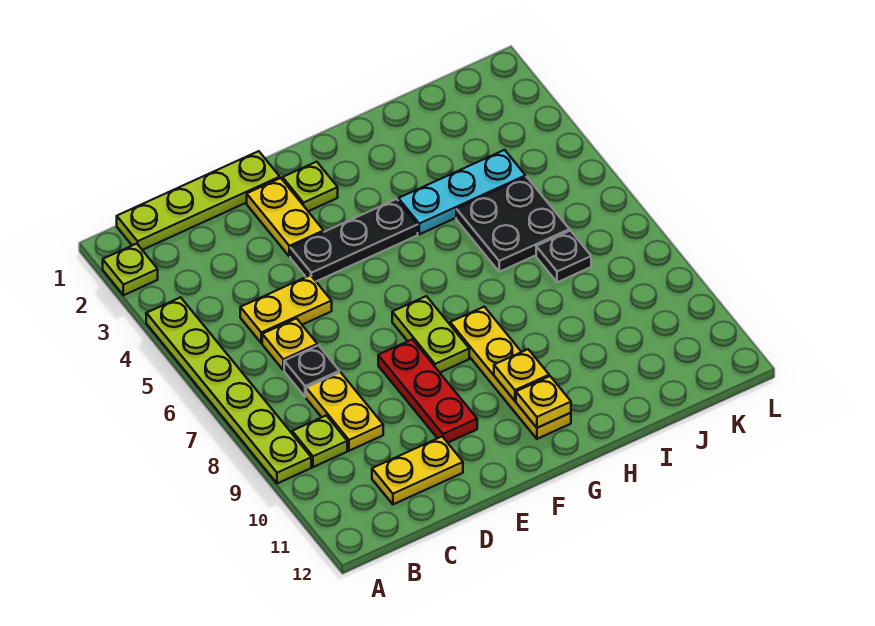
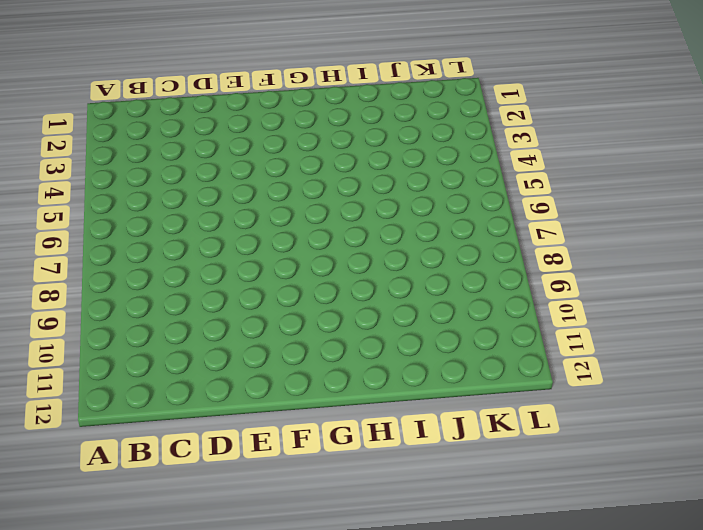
none -> lime 1x1 plate [103,244,158,295]
none -> lime 1x6 plate [146,297,311,484]
none -> lime 1x4 plate [117,151,280,250]

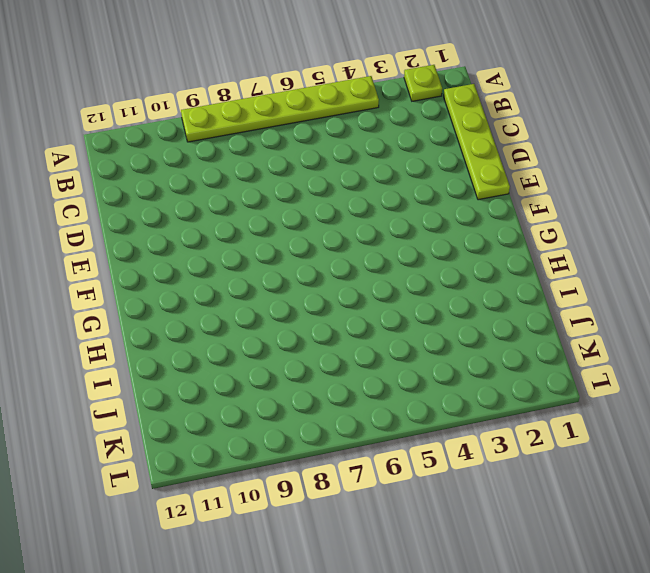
none -> lime 1x1 plate [292,415,347,467]
none -> yellow 1x2 plate [240,275,332,343]
none -> yellow 1x1 plate [262,318,317,370]

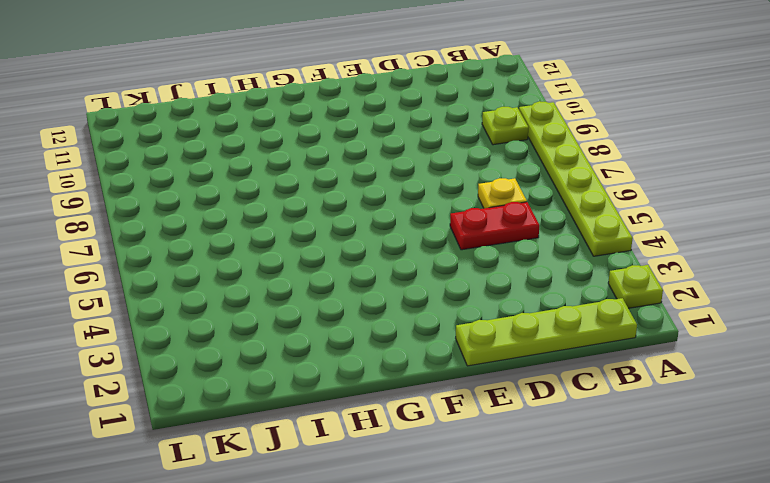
red 1x2 plate [450,202,539,250] -> yellow 1x2 plate [240,275,332,343]
none -> black 1x1 plate [284,345,339,397]
none -> yellow 1x2 plate [306,372,383,451]
none -> yellow 1x2 plate [372,437,463,504]

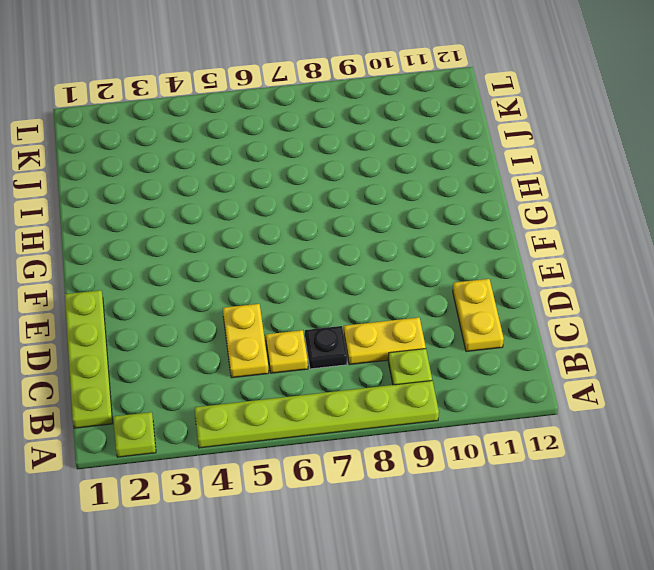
none -> yellow 1x2 plate [247,178,324,257]
none -> black 1x3 plate [290,199,418,281]
none -> red 1x3 plate [378,339,477,443]

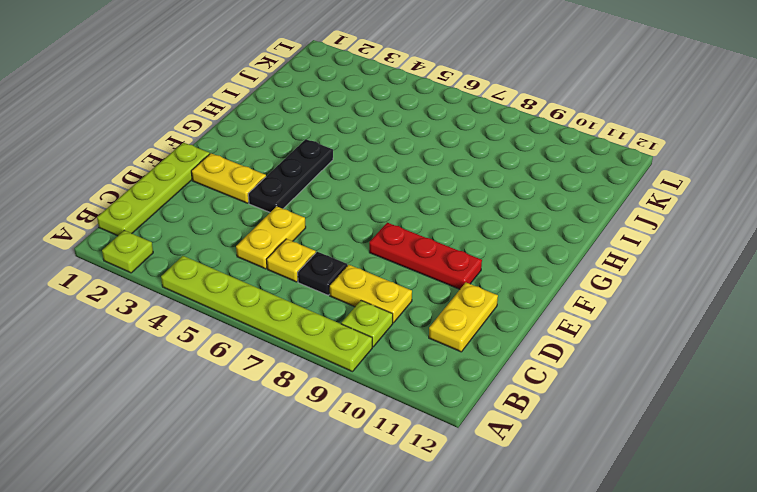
none -> lime 1x1 plate [283,162,338,211]
none -> lime 1x2 plate [392,296,469,372]
none -> yellow 1x4 plate [450,307,571,439]

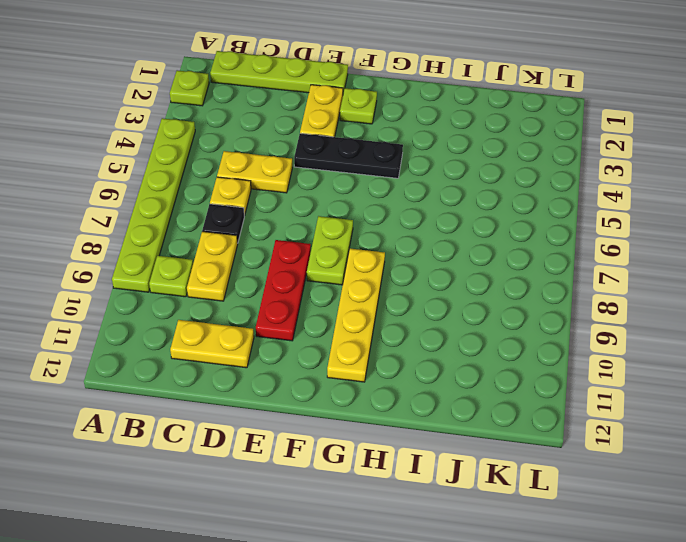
none -> cyan 1x3 plate [398,150,526,234]
none -> black 2x2 plate [456,177,569,272]
none -> black 1x1 plate [536,231,591,282]

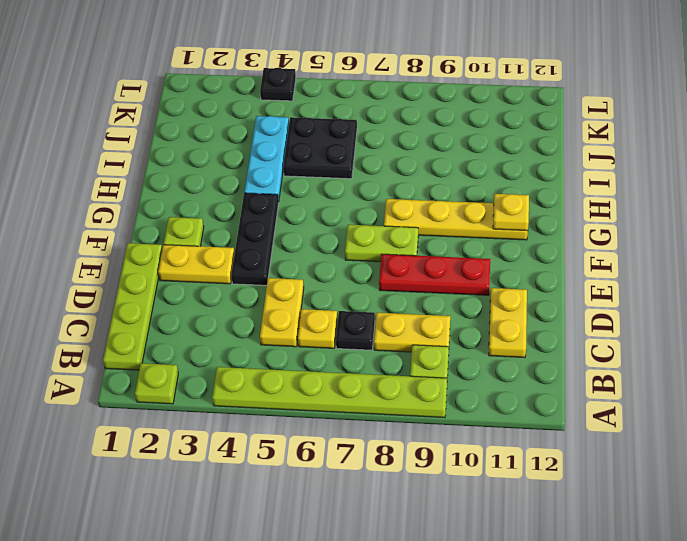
black 1x1 plate [260,68,296,101] -> black 1x1 plate moved to [536,231,591,282]
none -> yellow 1x1 plate [494,349,549,401]

